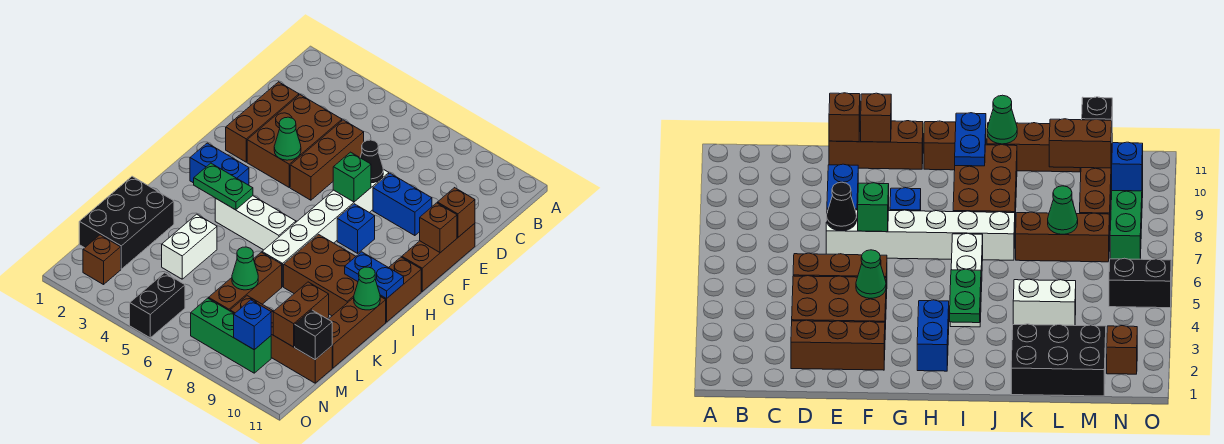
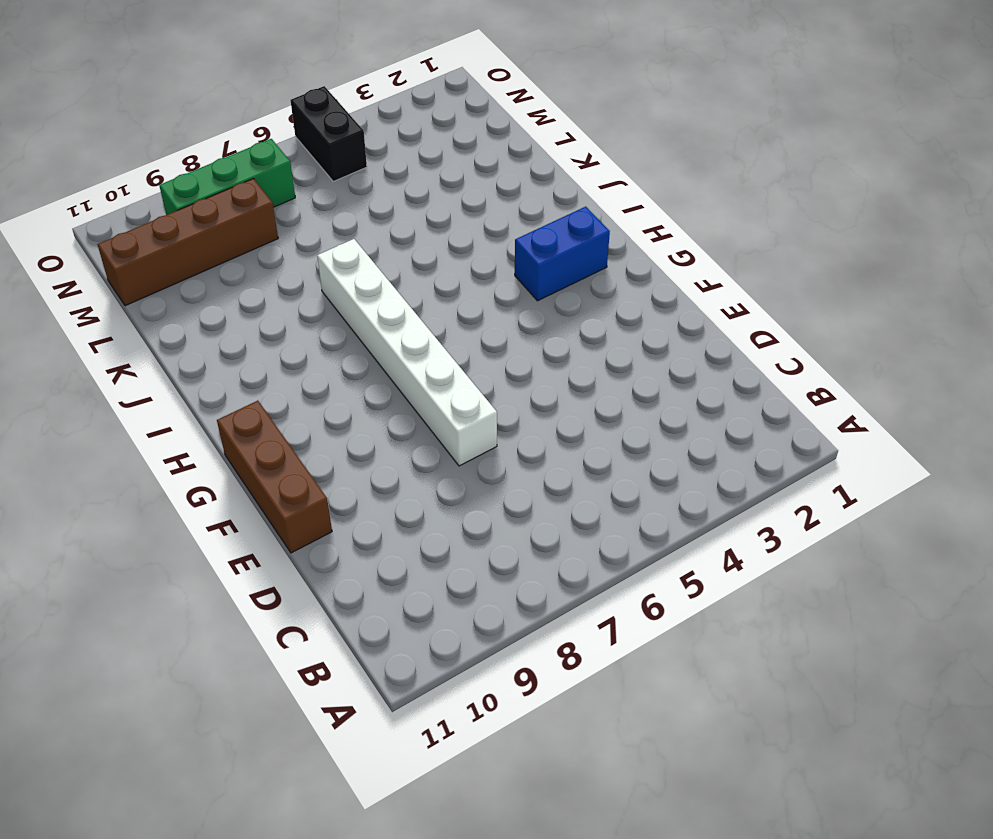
none -> brown 1x3 brick [226,82,299,162]
none -> brown 2x3 brick [247,95,342,187]
none -> brown 1x3 brick [290,120,364,200]
none -> blue 1x2 brick [373,173,432,236]

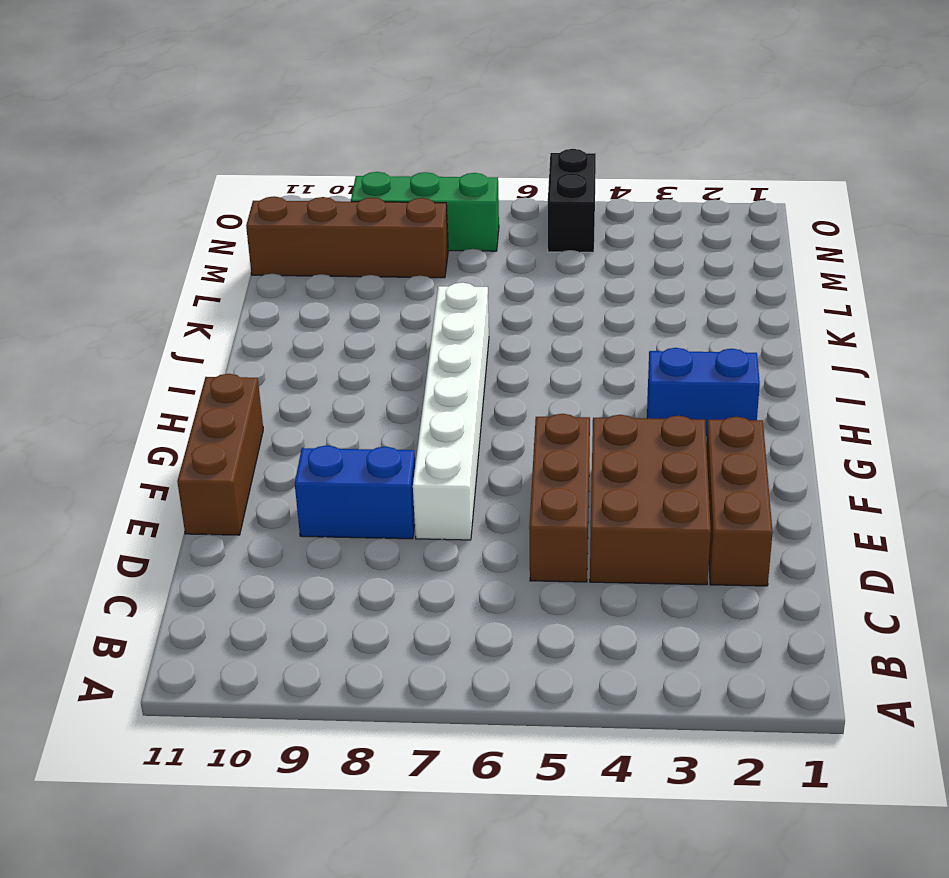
none -> blue 1x1 brick [337,204,375,253]
none -> brown 1x2 brick [380,257,421,322]
none -> white 1x3 brick [215,196,296,250]
none -> brown 2x3 brick [284,234,358,316]

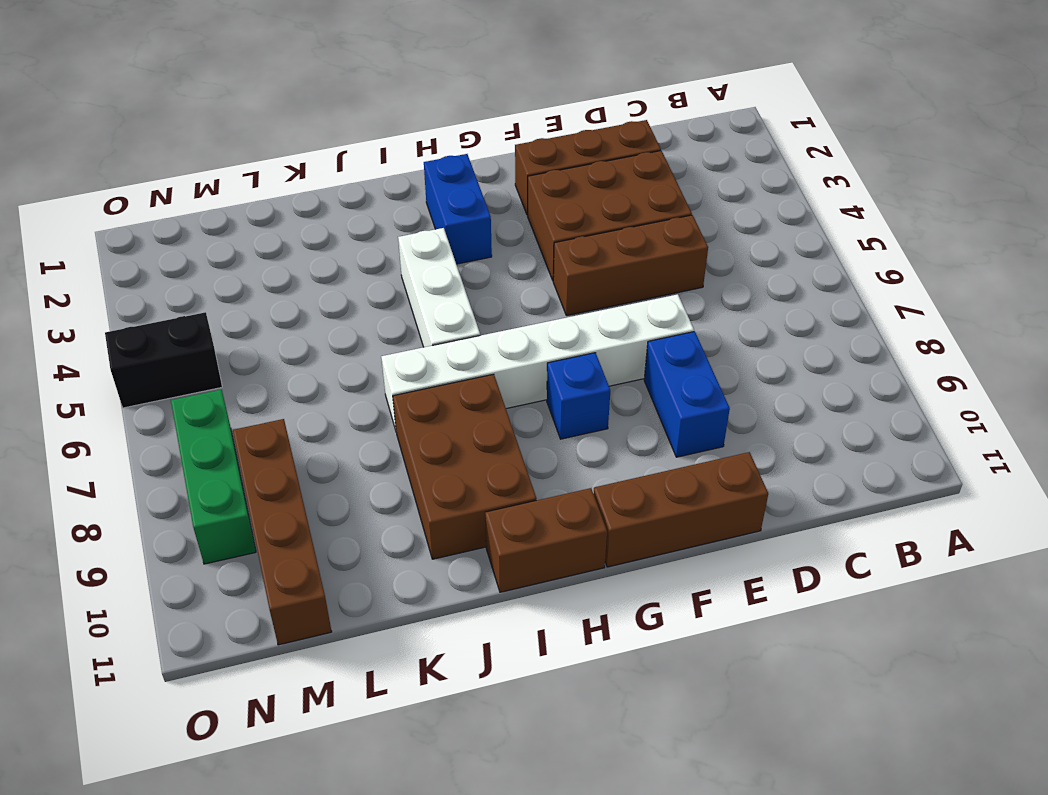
none -> brown 1x3 brick [328,297,386,368]
none -> black 2x3 brick [79,176,174,269]
none -> white 1x2 brick [162,214,217,279]
none -> brown 1x3 brick [209,252,282,311]

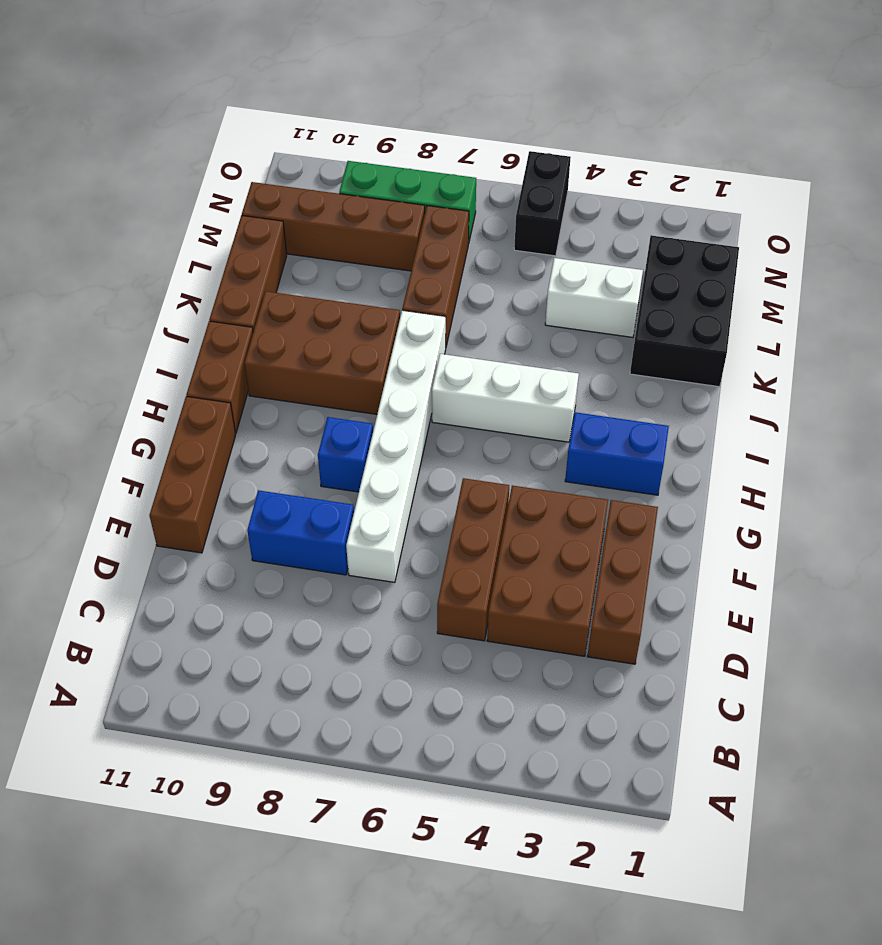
white 1x2 brick [545,258,643,337] -> white 1x2 brick turned to [162,214,217,279]
none -> brown 1x1 brick [83,235,121,285]
none -> black 1x1 cone [360,140,383,183]
none -> brown 1x1 brick [437,188,475,237]
none -> green 1x1 cone [274,117,301,160]

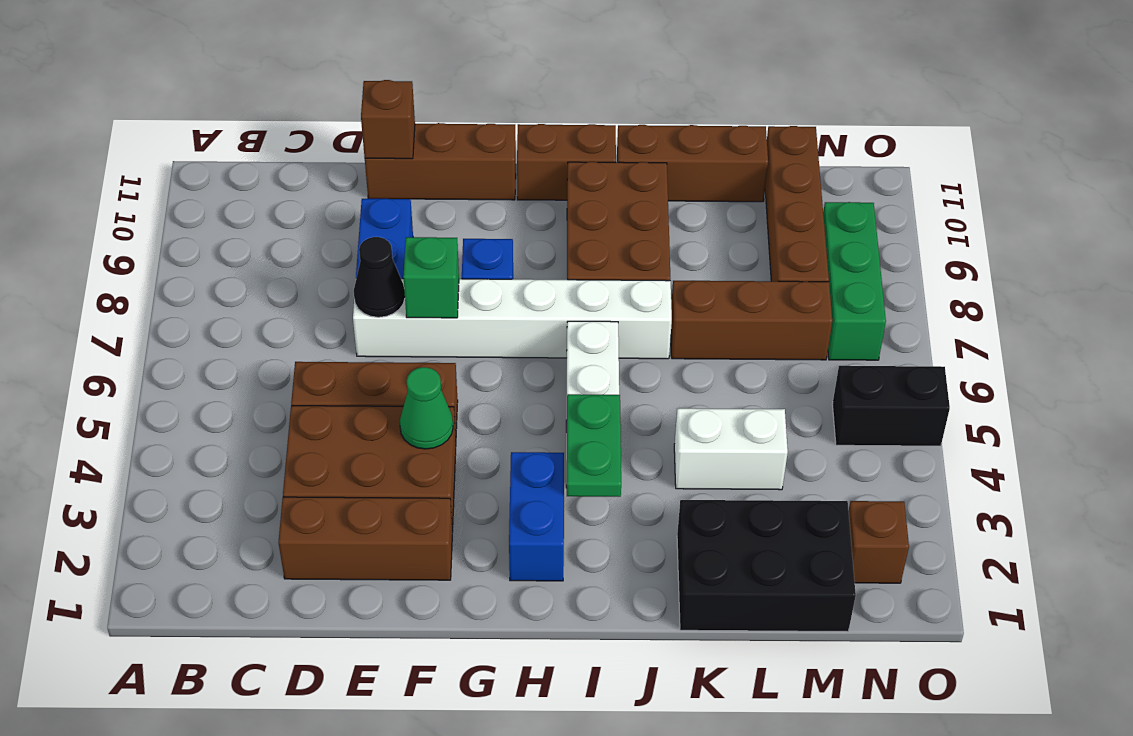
none -> brown 1x1 brick [420,203,457,253]
none -> blue 1x2 plate [345,252,404,299]
none -> green 1x1 cone [354,267,380,310]
none -> green 1x1 cone [232,247,258,290]

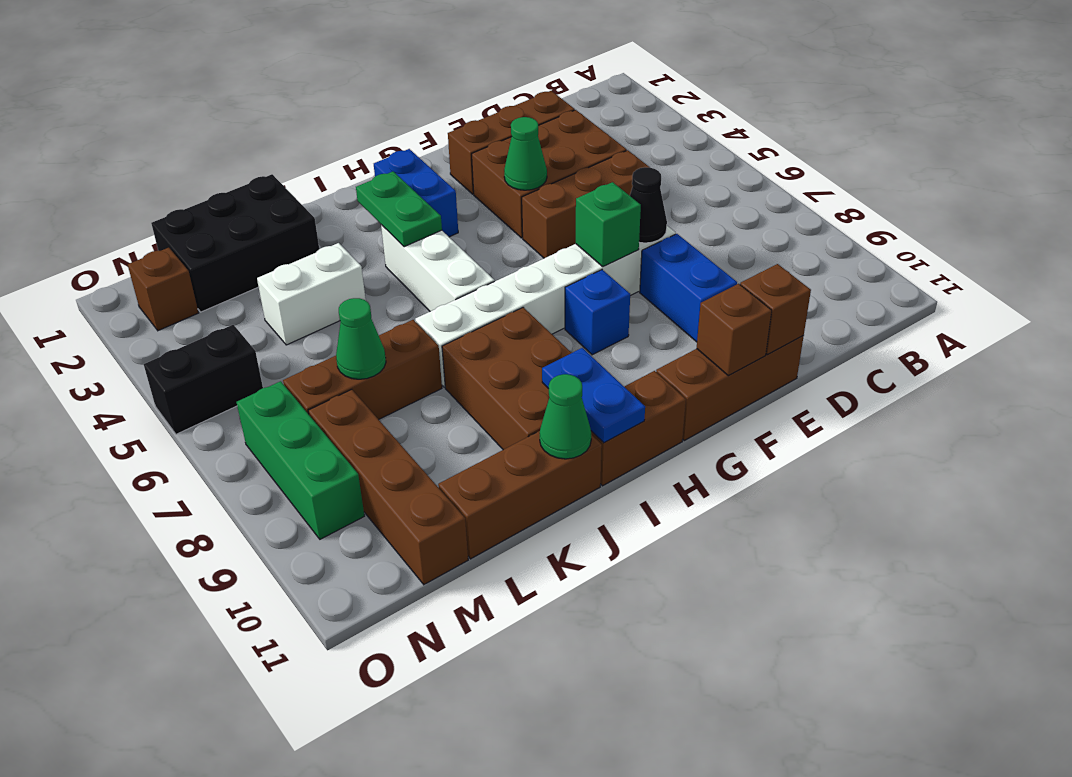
none -> brown 1x2 brick [273,282,329,347]
none -> black 1x1 brick [295,310,332,360]
none -> blue 1x1 brick [234,300,271,350]

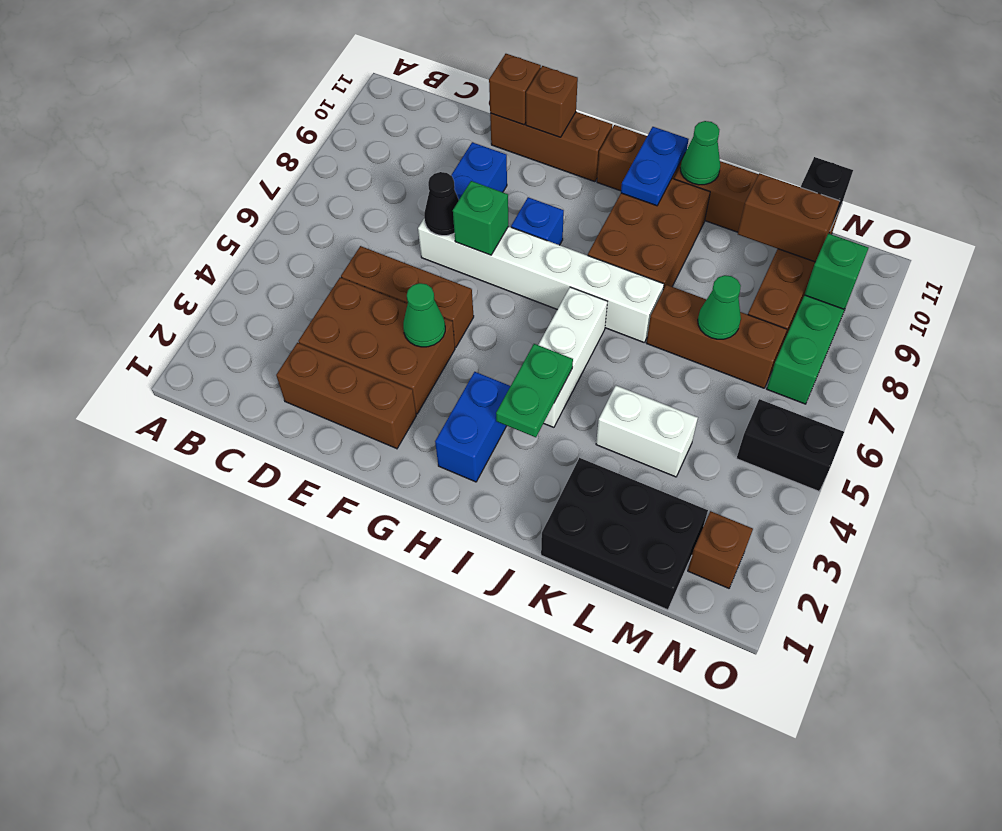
green 1x1 brick [805,233,868,309] -> blue 1x1 brick [234,300,271,350]

